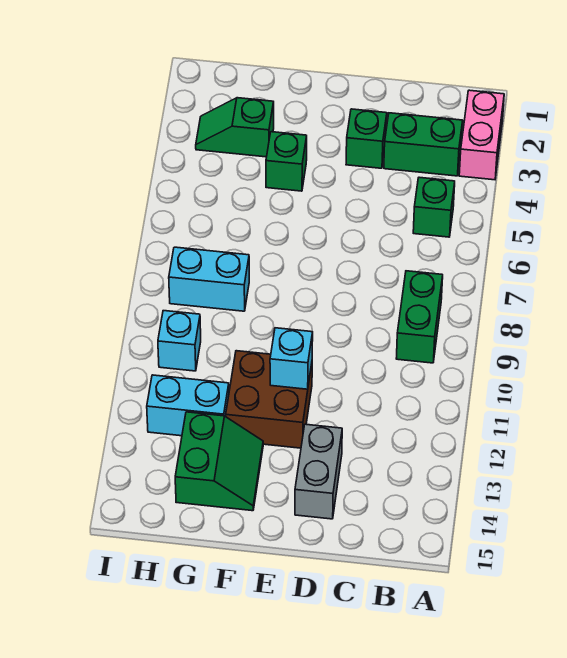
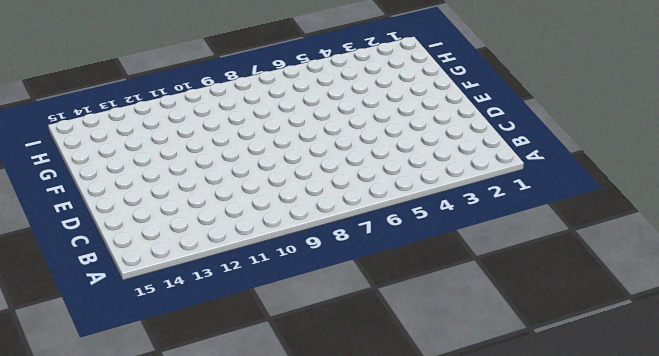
none -> pink 1x2 brick [459,90,504,180]
none -> green 1x2 brick [384,113,463,176]
none -> green 1x1 brick [413,177,455,237]

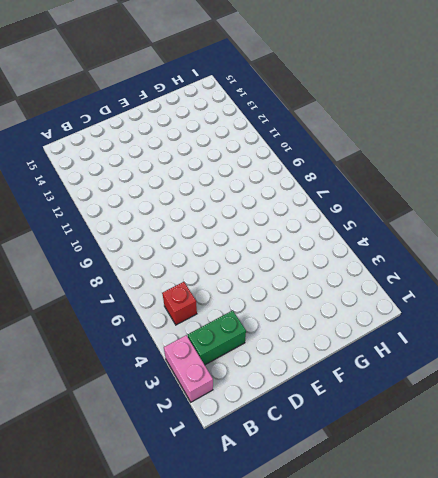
red 1x1 brick [162,282,197,325] -> green 1x1 brick [413,177,455,237]
none -> green 1x2 brick [396,271,443,363]
none -> green 1x1 brick [346,109,387,168]
none -> grey 1x2 brick [295,424,342,519]

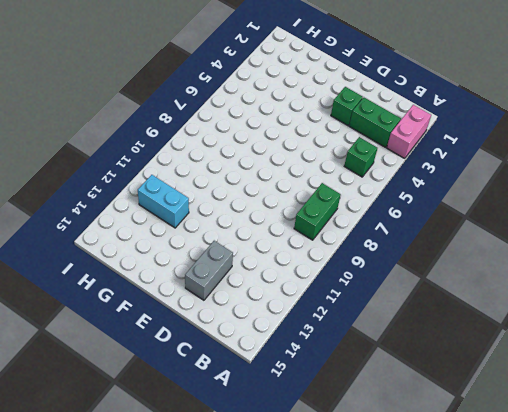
none -> brown 2x2 brick [226,351,312,448]
none -> green 1x1 brick [266,132,307,191]
none -> green 2x2 slope [175,412,263,511]

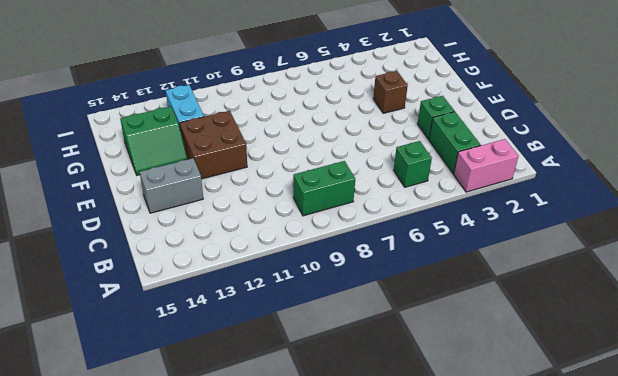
brown 1x1 brick [373,71,408,113] -> green 1x1 brick [266,132,307,191]
none -> green 1x2 slope [196,98,274,157]
none -> cyan 1x2 brick [169,247,249,311]
none -> cyan 1x1 brick [158,311,201,371]

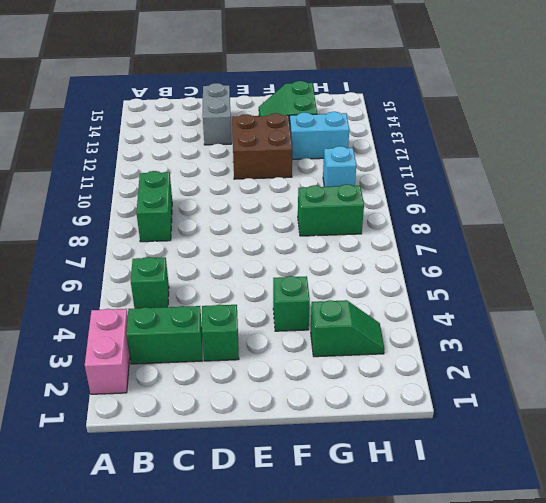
green 1x2 brick [298,184,364,236] -> cyan 1x2 brick [169,247,249,311]
none -> cyan 1x1 brick [270,328,313,389]

